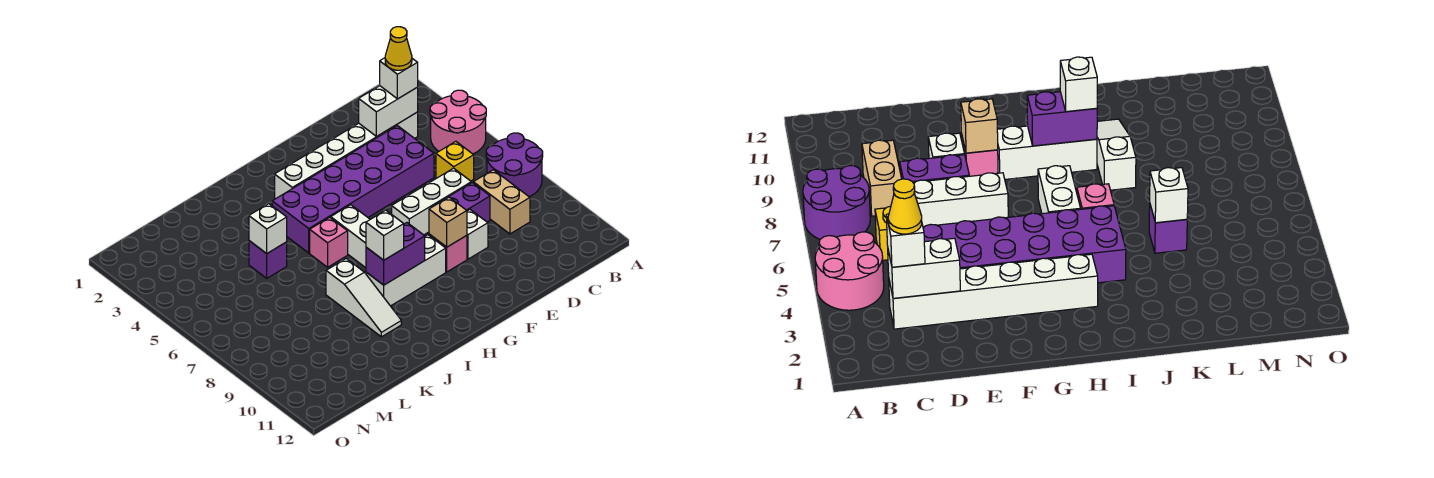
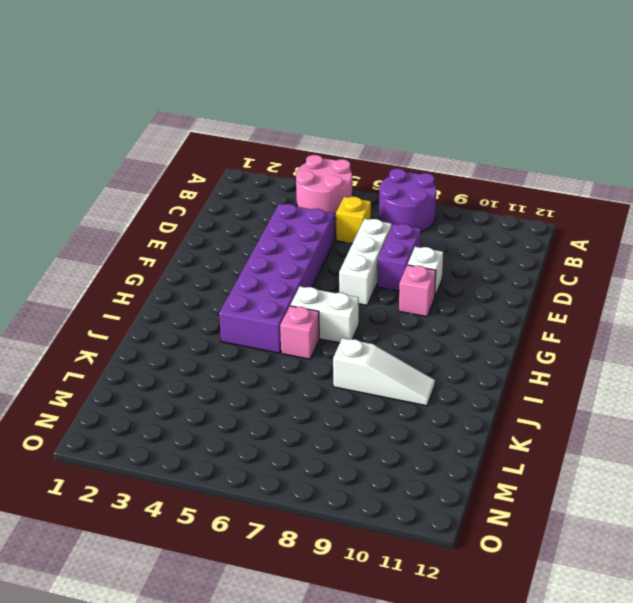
none -> white 1x6 brick [275,112,418,199]
none -> tan 1x2 brick [473,170,530,234]
none -> white 1x3 brick [366,235,446,306]

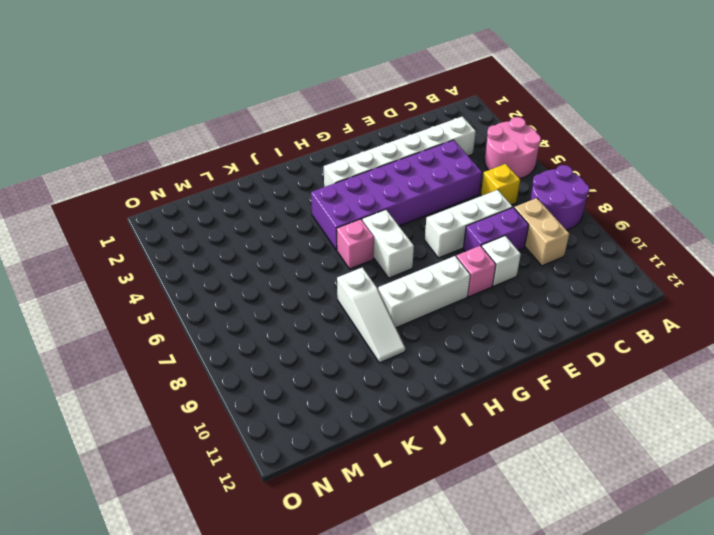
none -> purple 1x1 brick [249,241,287,278]
none -> white 1x2 brick [359,86,418,137]
none -> tan 1x1 brick [429,197,467,247]

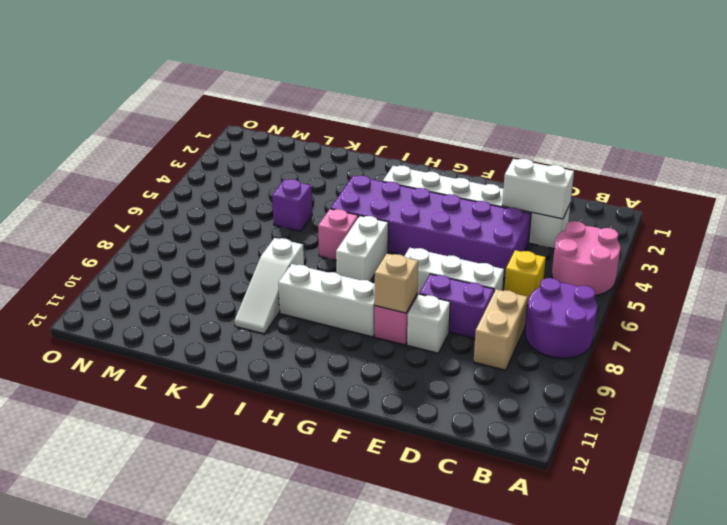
none -> purple 1x2 brick [366,223,425,285]
none -> white 1x1 brick [249,204,287,254]
none -> white 1x1 brick [380,58,418,99]

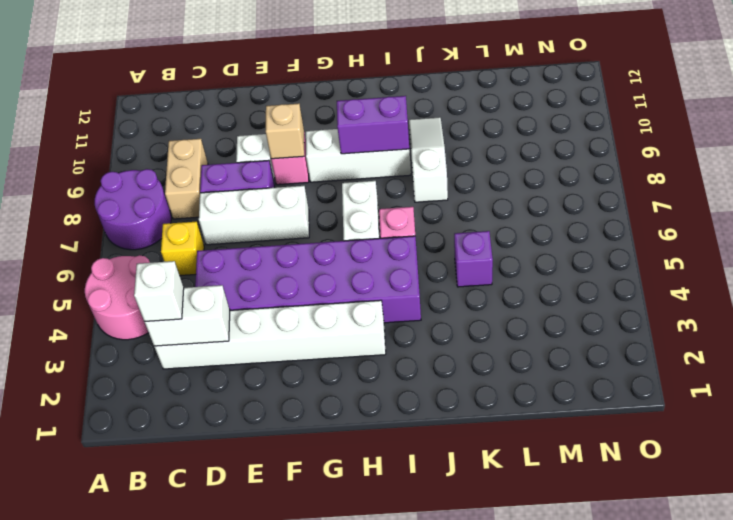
none -> white 1x1 brick [249,204,287,254]
none -> white 1x1 brick [366,210,404,260]
none -> yellow 1x1 cone [385,27,412,70]

